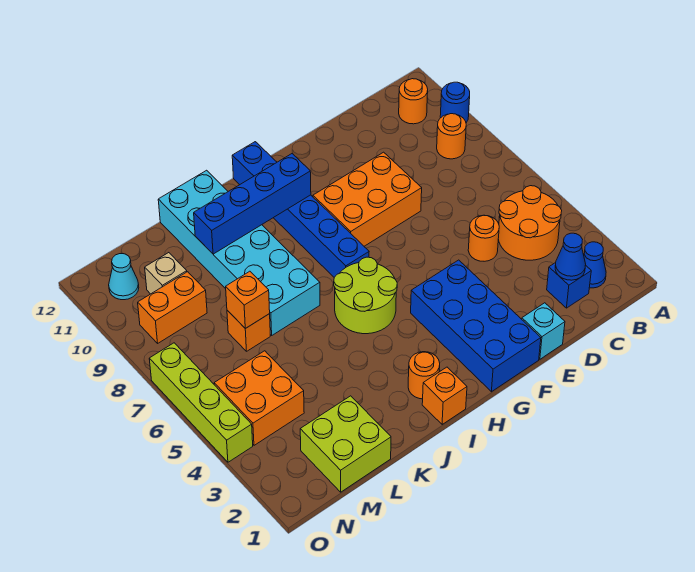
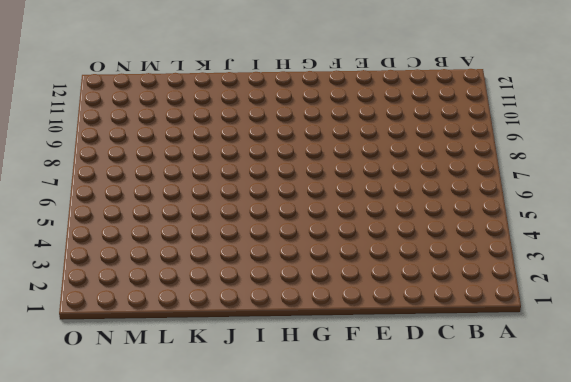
none -> blue 1x1 round brick [440,82,470,123]
none -> blue 1x1 cone [584,242,606,288]
none -> orange 2x2 round brick [498,186,562,260]

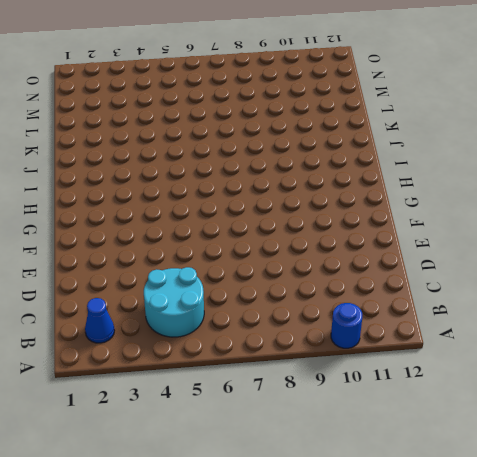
cyan 2x2 round brick [144,267,204,337] -> orange 2x2 round brick [498,186,562,260]
none -> orange 1x1 round brick [437,114,466,159]
none -> orange 1x1 round brick [399,79,428,124]
none -> blue 1x1 brick [547,263,591,308]

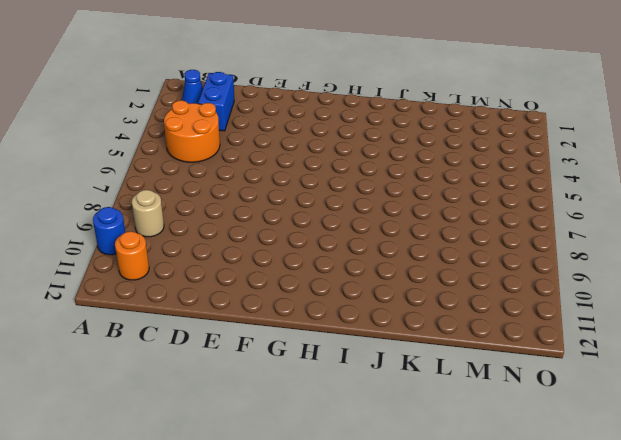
tan 1x1 round brick [132,190,164,237] -> orange 1x1 round brick [437,114,466,159]
blue 1x2 brick [198,72,234,131] -> blue 1x1 brick [547,263,591,308]
none -> orange 1x1 round brick [468,215,499,261]
none -> cyan 1x1 brick [522,303,565,359]
none -> orange 2x3 brick [313,152,422,246]

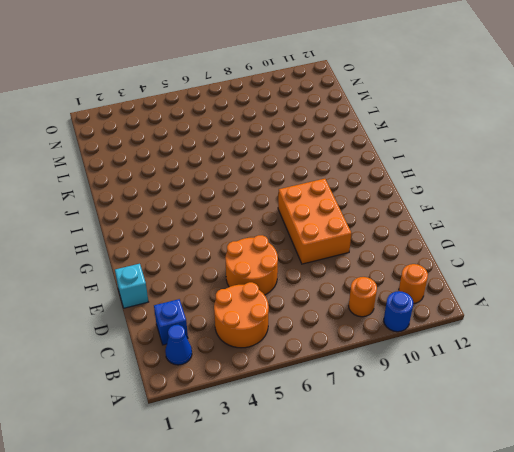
orange 2x2 round brick [225,235,278,295] -> orange 1x1 round brick [468,215,499,261]
none -> blue 2x4 brick [411,260,541,392]
none -> lime 2x2 round brick [334,257,397,334]
none -> blue 1x6 brick [232,142,369,277]

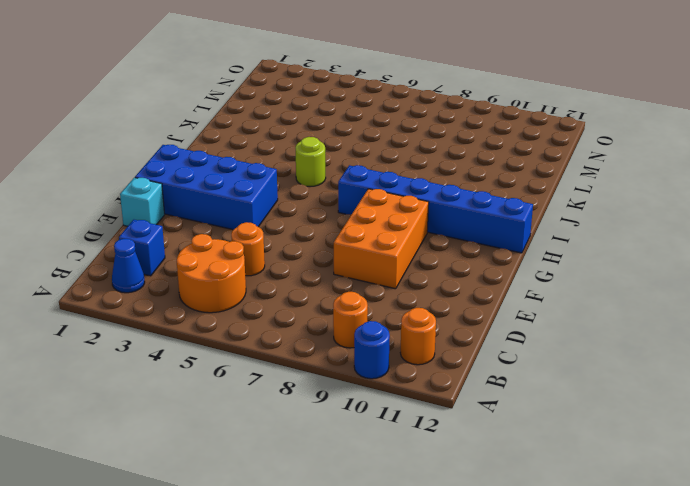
lime 1x1 round brick [295,137,326,186] -> lime 2x2 round brick [334,257,397,334]
none -> orange 1x1 brick [422,367,467,425]
none -> orange 1x1 round brick [408,352,440,399]
none -> cyan 2x6 brick [158,170,320,335]

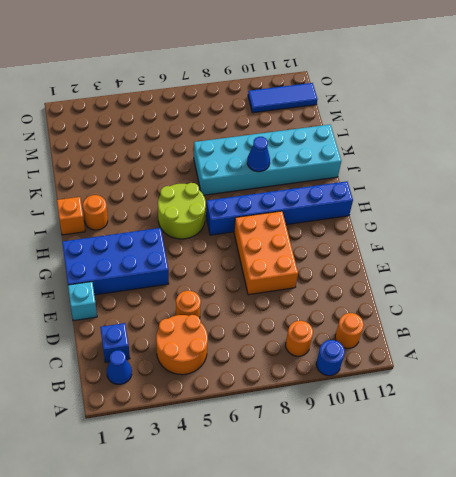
blue 1x1 cone [247,137,270,172] -> blue 1x1 cone moved to [555,233,586,280]
blue 1x3 tile [248,83,317,113] -> cyan 1x1 cone [109,254,139,300]
none -> lime 2x2 brick [300,396,391,492]
none -> orange 1x1 brick [227,310,270,351]
none -> orange 2x2 brick [214,351,304,445]

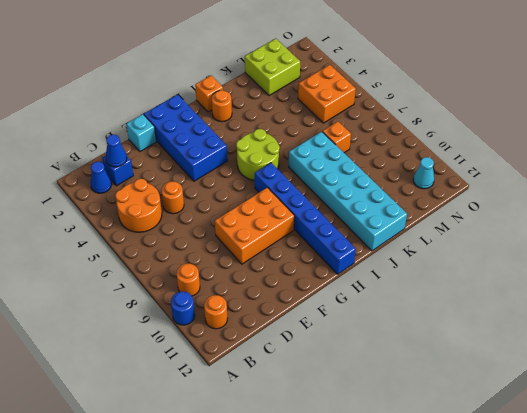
none -> orange 1x2 brick [138,272,207,343]
none -> tan 1x1 brick [145,253,187,294]
none -> lime 1x4 brick [149,343,253,462]

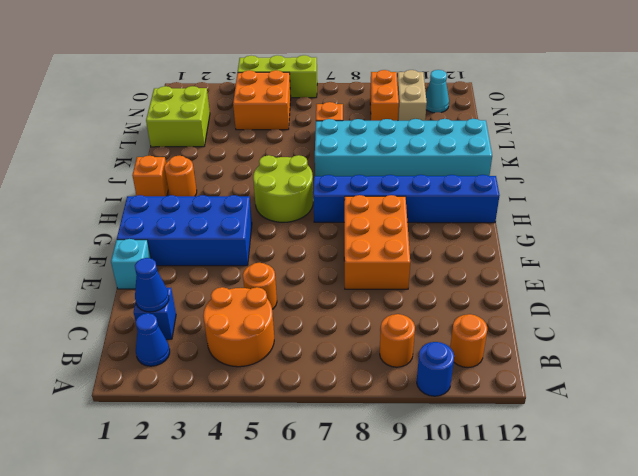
tan 1x2 brick [397,70,427,121] -> tan 1x1 brick [145,253,187,294]
lime 1x3 brick [238,55,317,98] -> lime 1x4 brick [149,343,253,462]
none -> blue 1x4 brick [194,154,311,254]
none -> orange 1x1 brick [226,271,270,329]

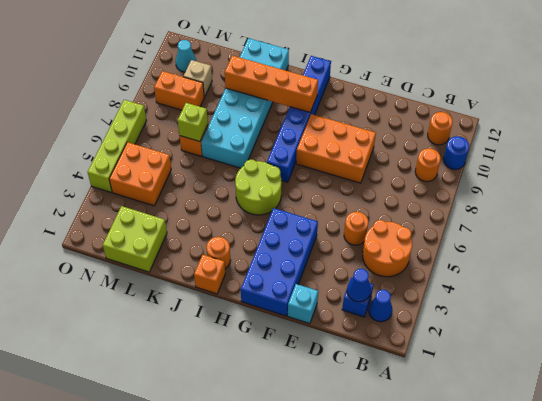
orange 1x4 brick [225,55,318,112] -> blue 1x4 brick [194,154,311,254]
lime 1x1 brick [178,103,208,142] -> orange 1x1 brick [226,271,270,329]

